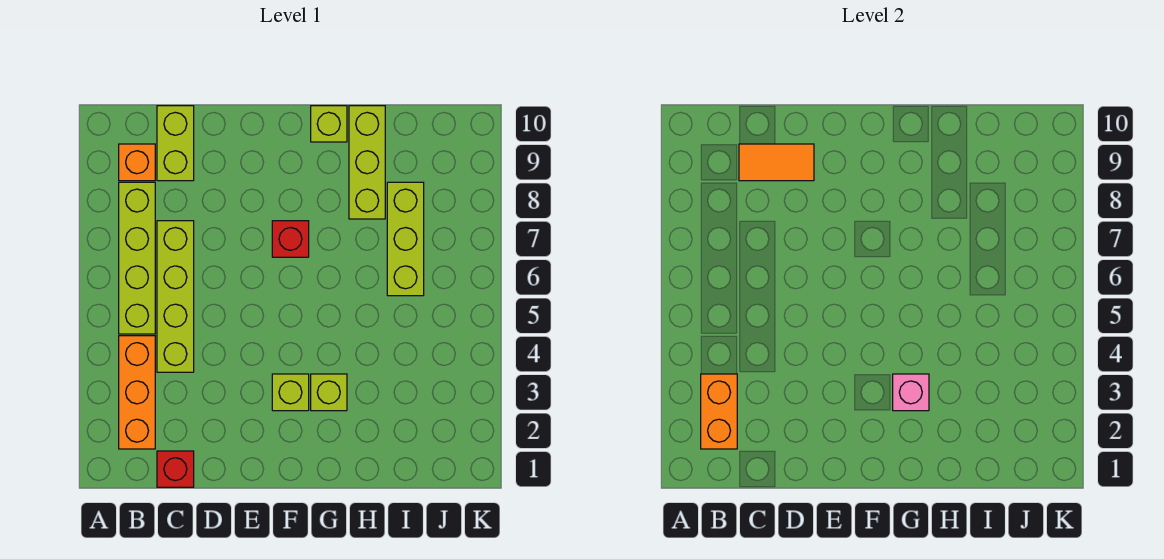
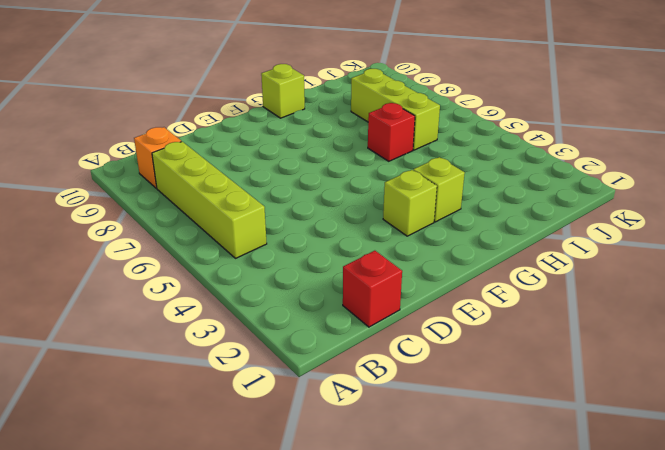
red 1x1 brick [368,103,415,161] -> red 1x1 brick moved to [272,221,309,257]
none -> orange 1x3 brick [119,336,155,449]
none -> lime 1x4 brick [157,221,194,372]
none -> lime 1x2 brick [157,106,194,181]

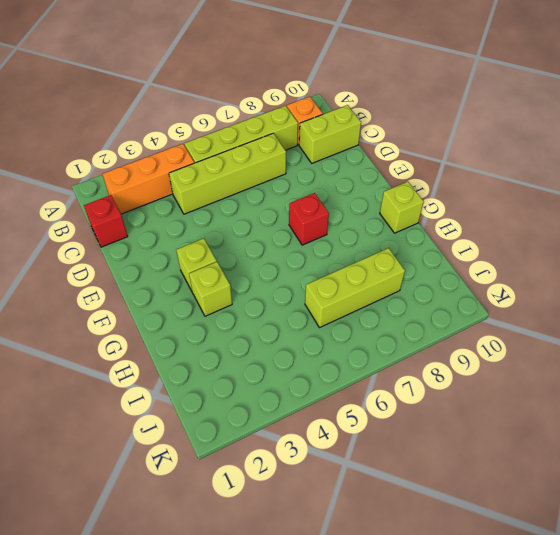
none -> lime 1x3 brick [349,106,385,219]
none -> orange 1x2 brick [701,374,737,449]
none -> orange 1x2 tile [739,144,814,181]

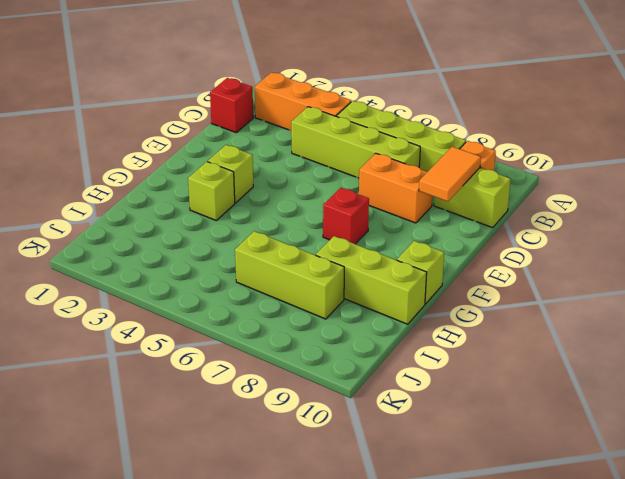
orange 1x2 brick [359,153,432,223] -> orange 1x2 brick moved to [701,374,737,449]
none -> pink 1x1 brick [893,374,929,411]

